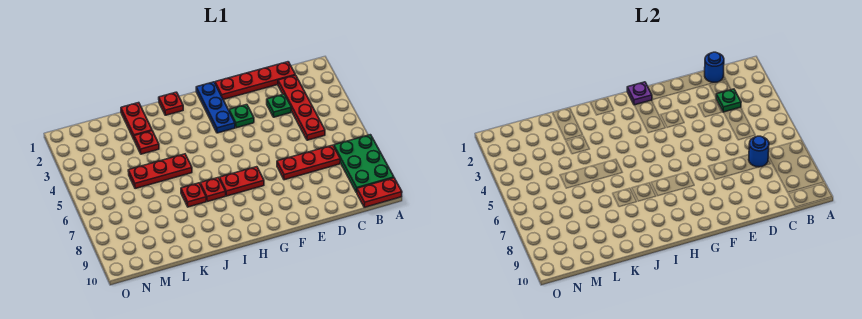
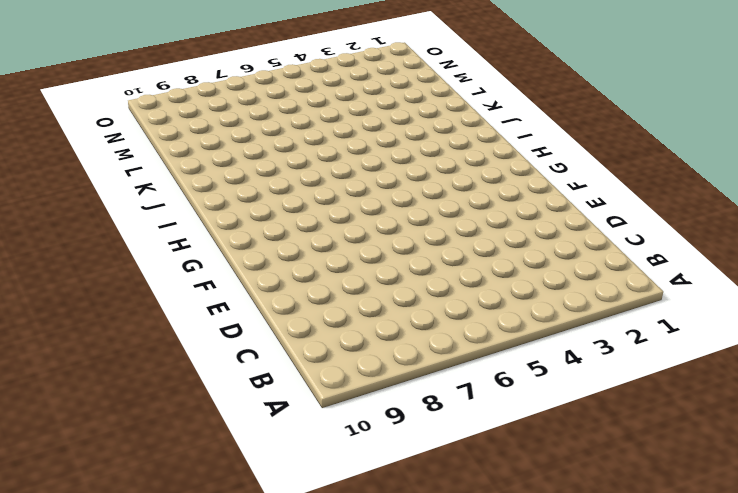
none -> green 2x3 plate [334,135,394,192]
none -> red 1x2 plate [357,178,402,207]
none -> red 1x4 plate [215,62,295,100]

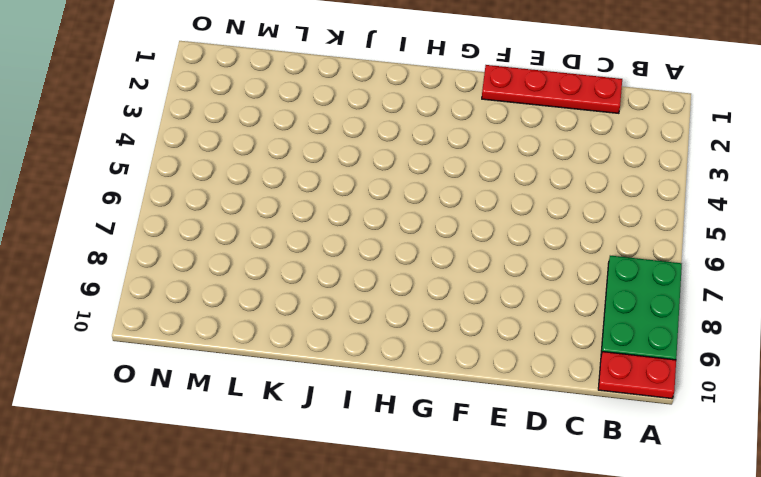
none -> red 1x4 plate [278,75,325,140]
none -> red 1x3 plate [277,145,340,180]
none -> green 1x1 plate [267,94,291,117]

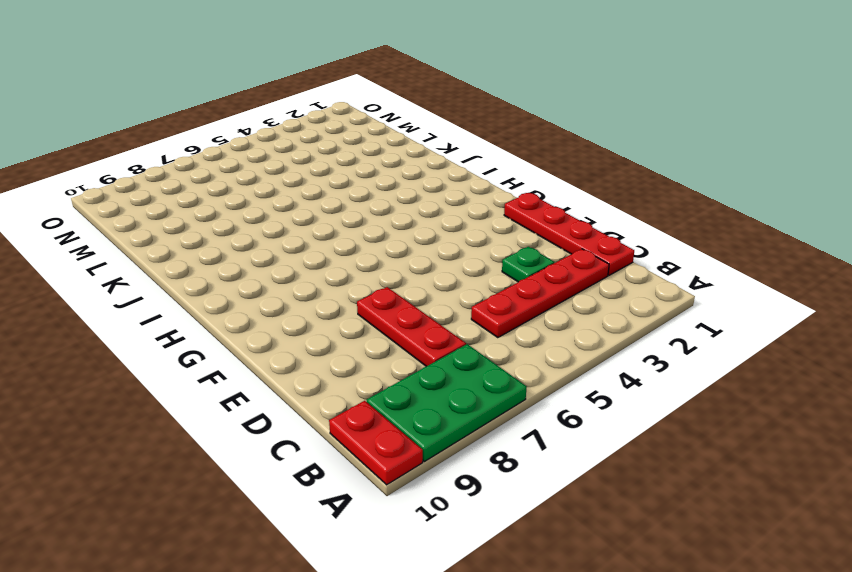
none -> green 1x1 plate [229,105,254,128]
none -> blue 1x3 plate [196,82,235,133]
none -> red 1x2 plate [220,167,264,196]

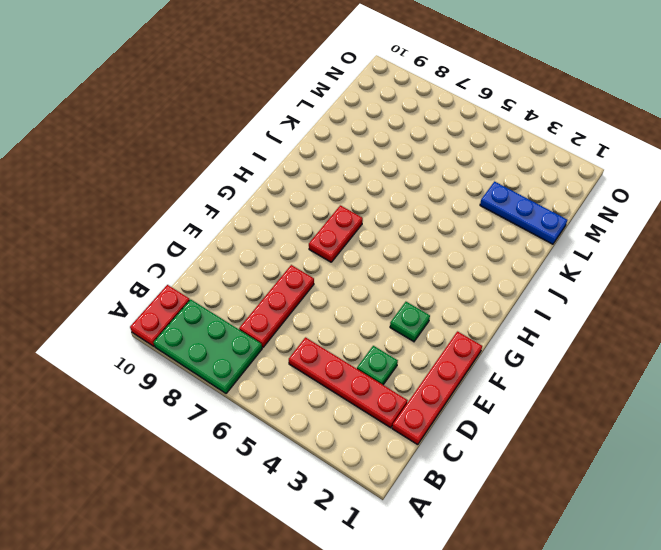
blue 1x3 plate [480,182,567,244] -> blue 1x3 plate moved to [196,82,235,133]
none -> red 1x1 plate [159,92,183,115]
none -> red 1x1 plate [200,177,226,202]
none -> red 1x3 plate [128,154,192,189]

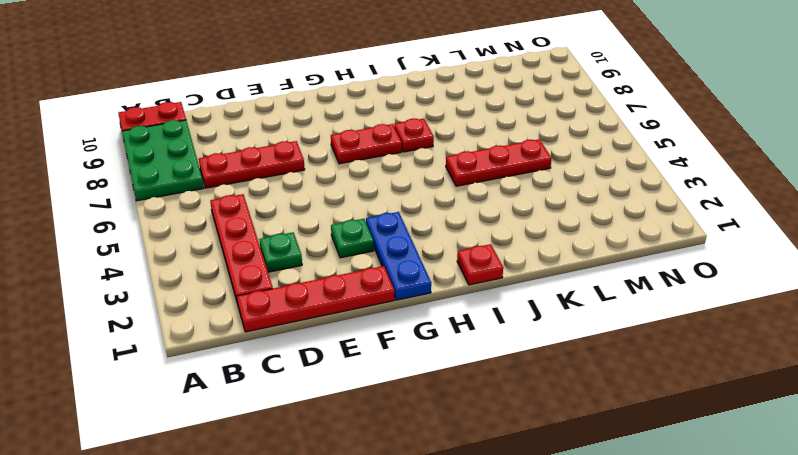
none -> red 1x1 plate [181,183,206,207]
none -> red 1x2 plate [121,103,152,139]
none -> red 1x1 plate [134,131,159,154]

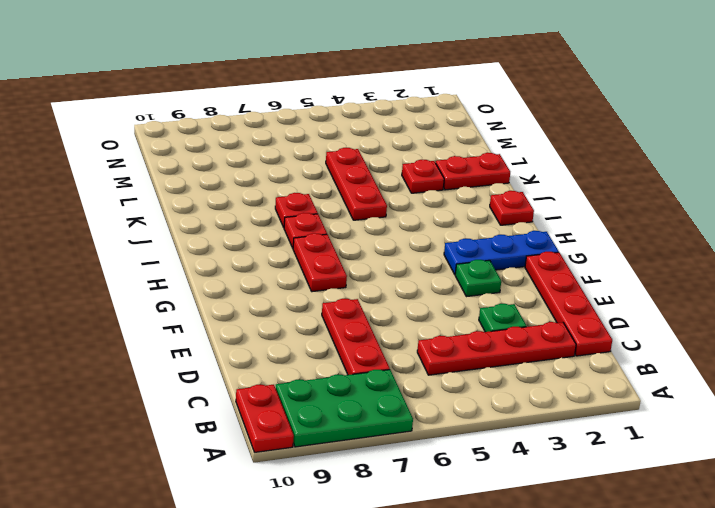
none -> blue 1x1 round brick [705,52,724,82]
none -> green 1x1 plate [716,89,741,112]
none -> blue 1x1 round brick [749,136,769,167]

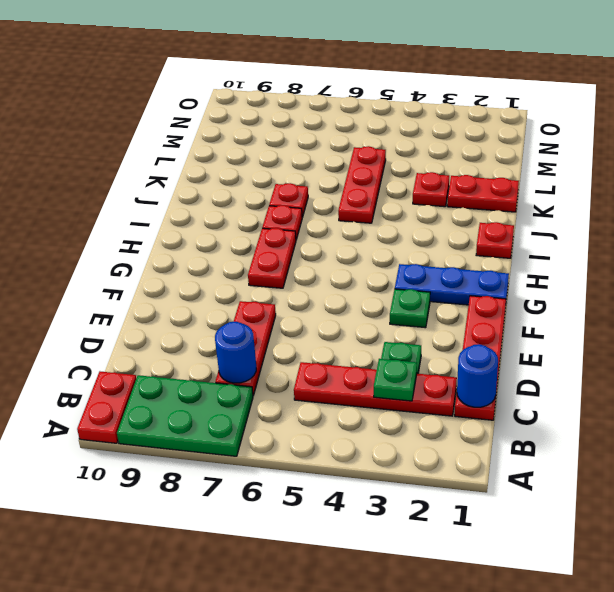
none -> purple 1x1 plate [627,82,652,105]

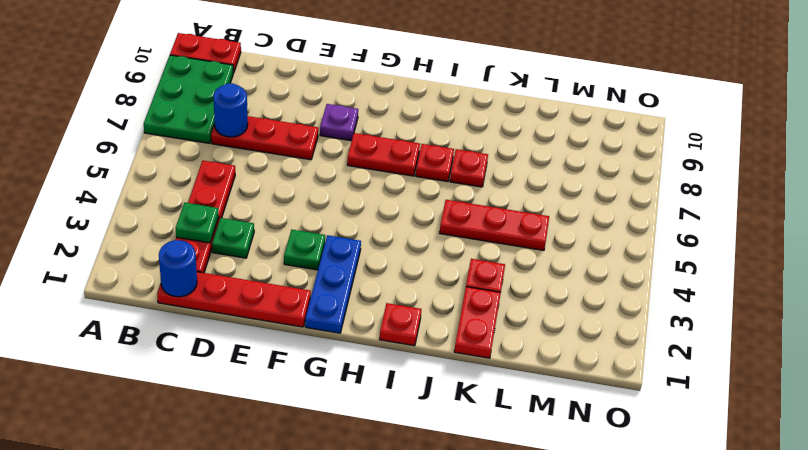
purple 1x1 plate [320,104,358,141] -> purple 1x1 plate moved to [627,82,652,105]

